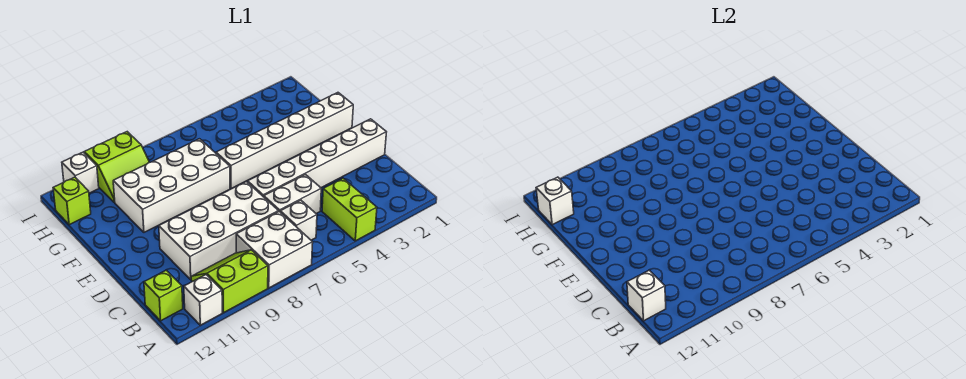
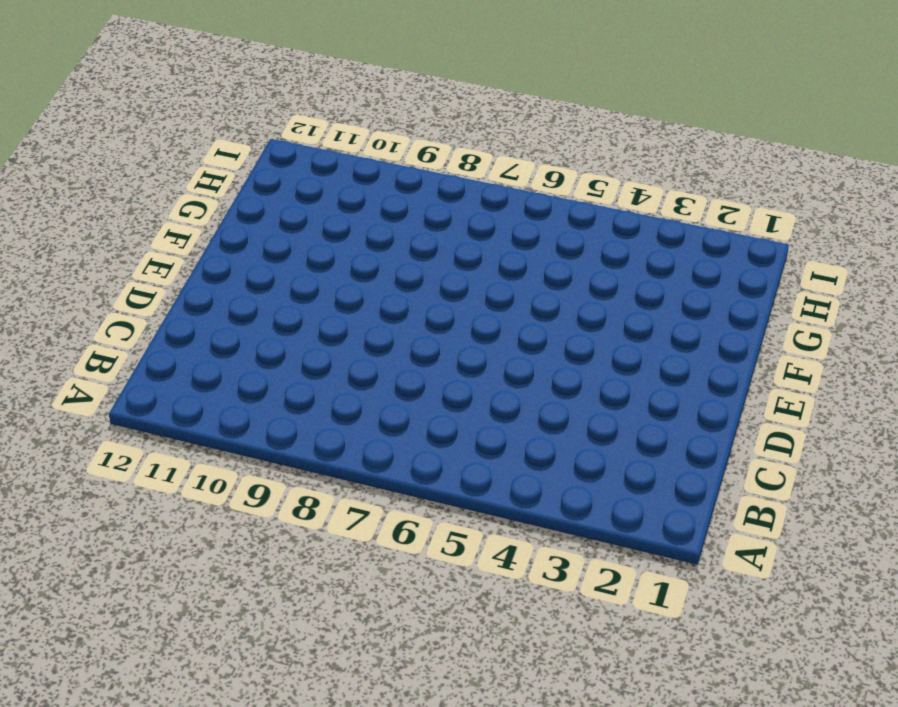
none -> lime 1x2 brick [322,178,377,241]
none -> white 2x2 brick [236,211,313,288]
none -> lime 2x2 slope [191,250,268,313]

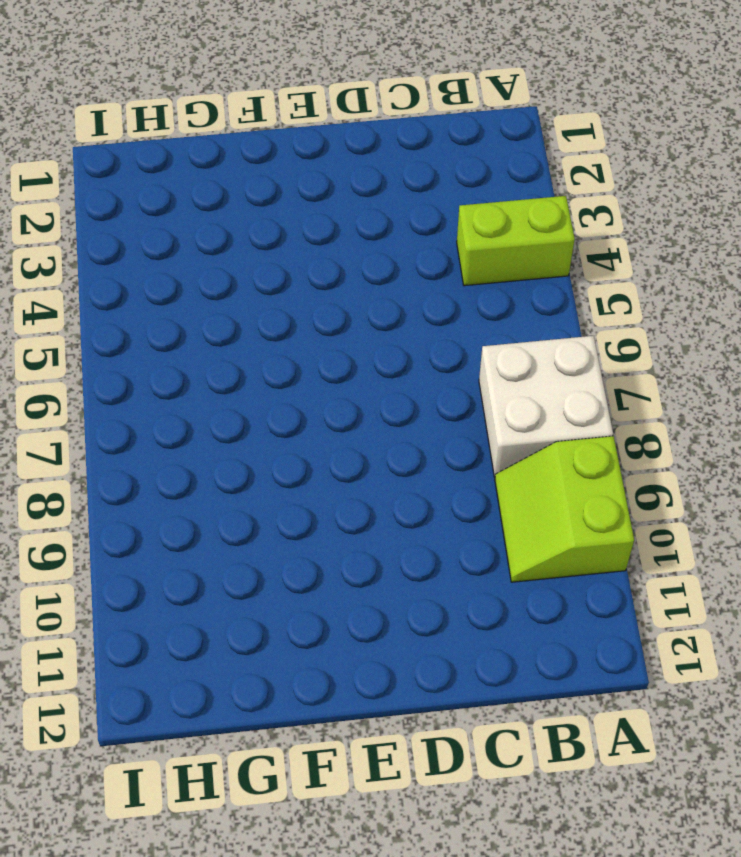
none -> white 1x1 brick [184,275,222,325]
none -> white 1x1 brick [280,200,317,240]
none -> lime 1x1 brick [144,270,183,321]

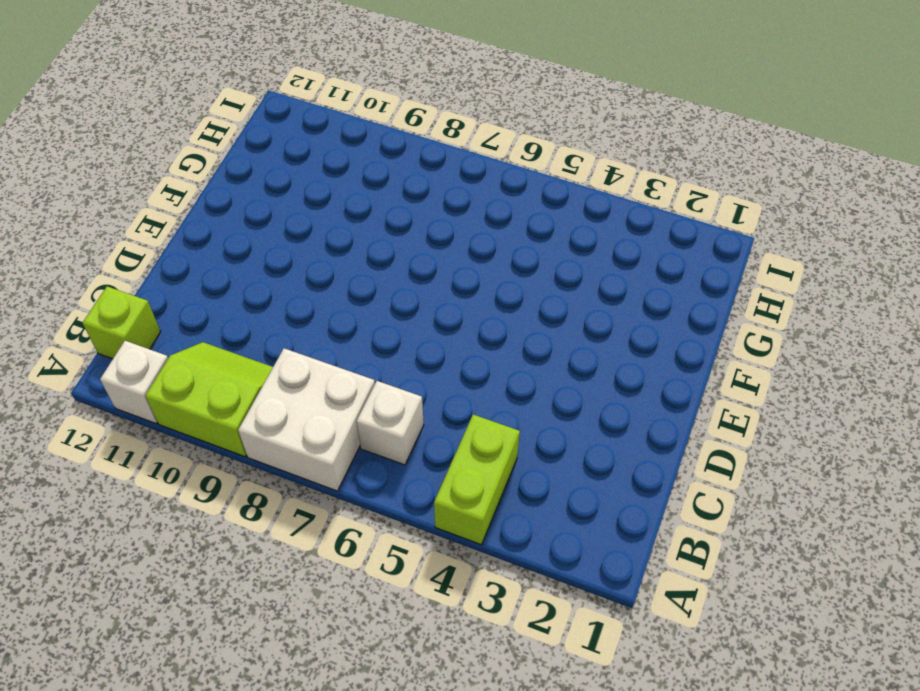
none -> white 1x2 brick [264,175,321,213]
none -> white 2x4 brick [159,182,279,279]
none -> white 1x6 brick [248,119,386,197]

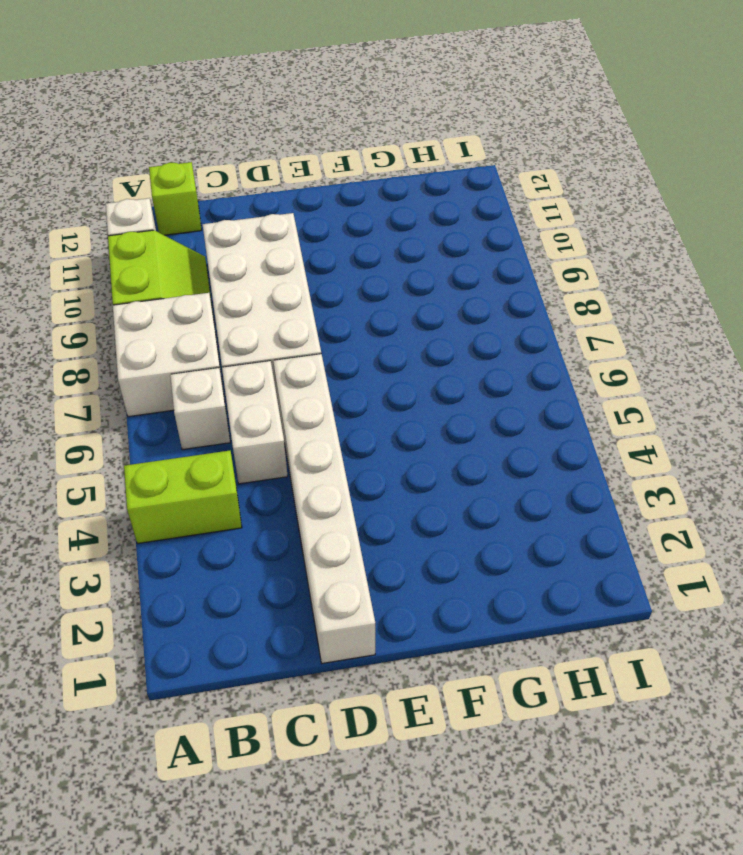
none -> white 1x6 brick [216,93,353,189]
none -> white 2x4 brick [113,139,230,232]
none -> lime 2x2 slope [84,132,149,202]

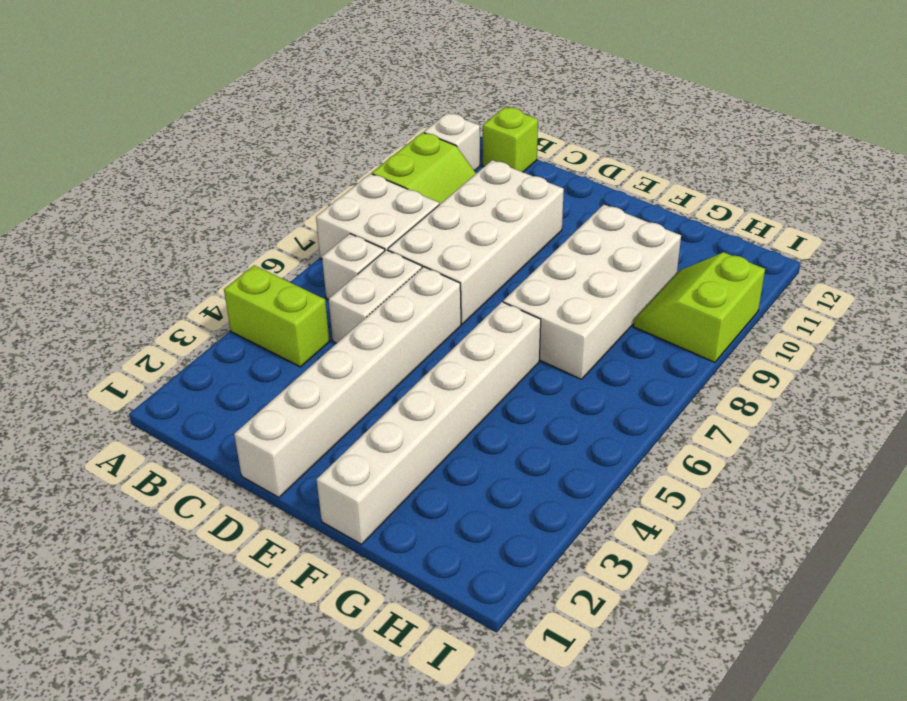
none -> lime 1x1 brick [53,177,91,225]
none -> white 1x1 brick [62,152,99,193]
none -> white 1x1 brick [627,270,666,321]

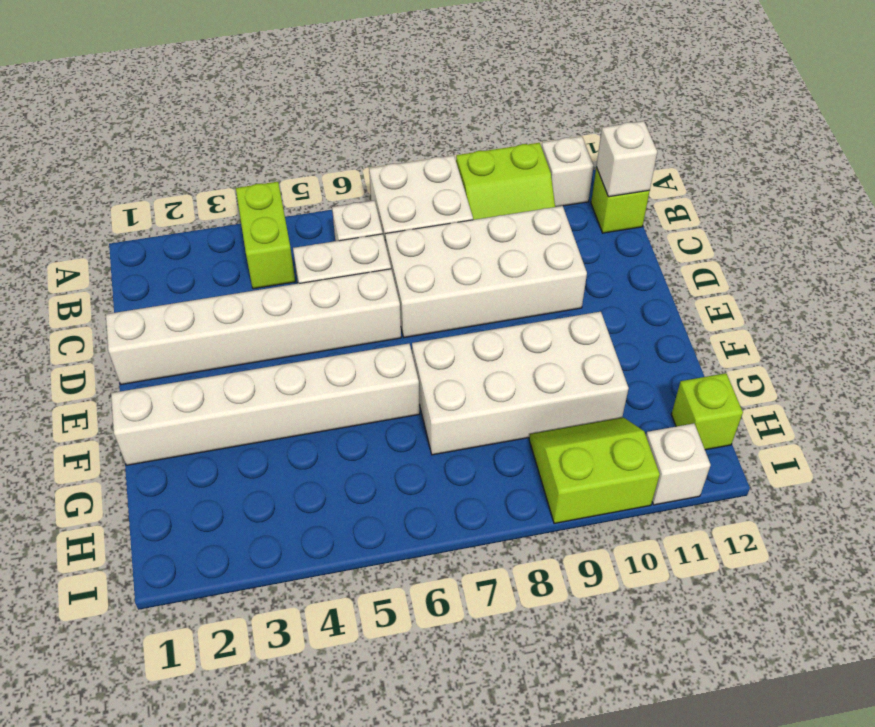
none -> white 1x1 brick [536,177,574,225]

